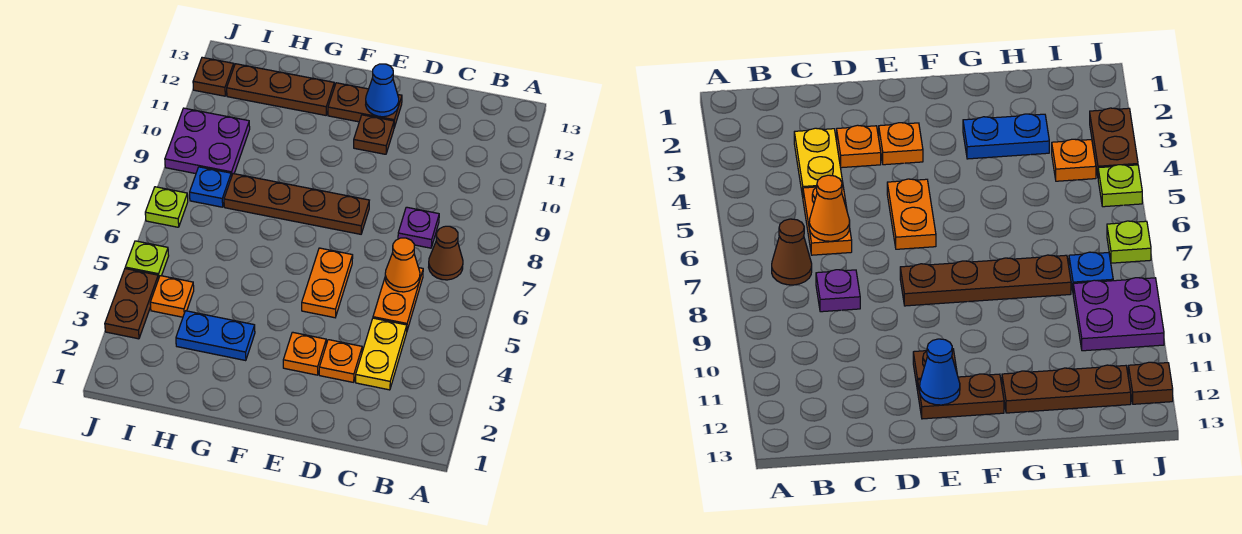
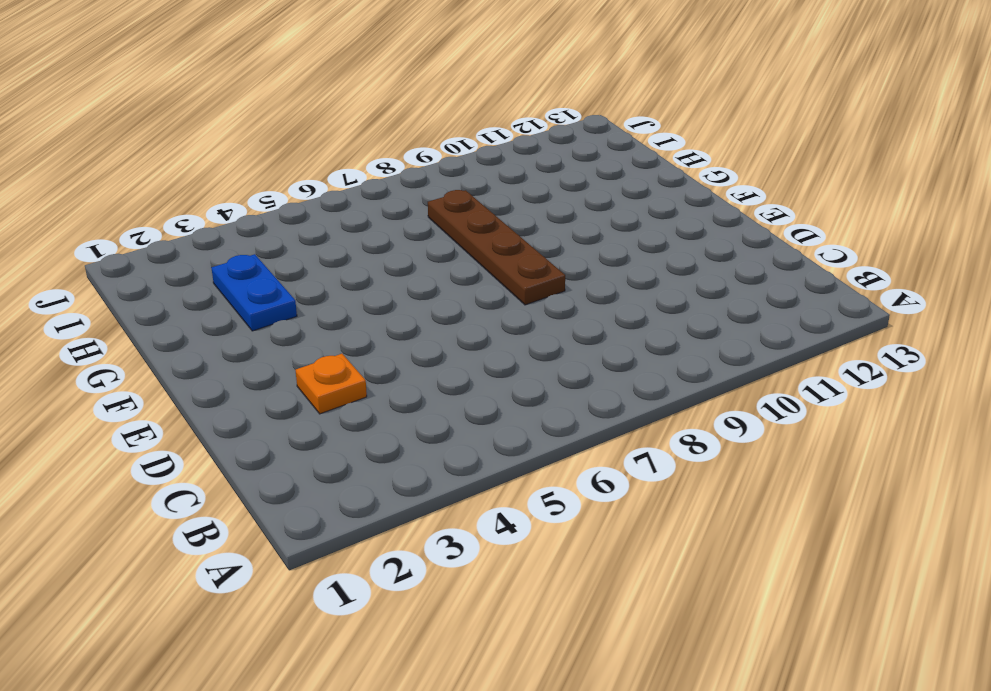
none -> brown 1x1 cone [429,226,463,280]
none -> yellow 1x2 plate [356,318,407,390]
none -> orange 1x2 plate [373,268,423,330]

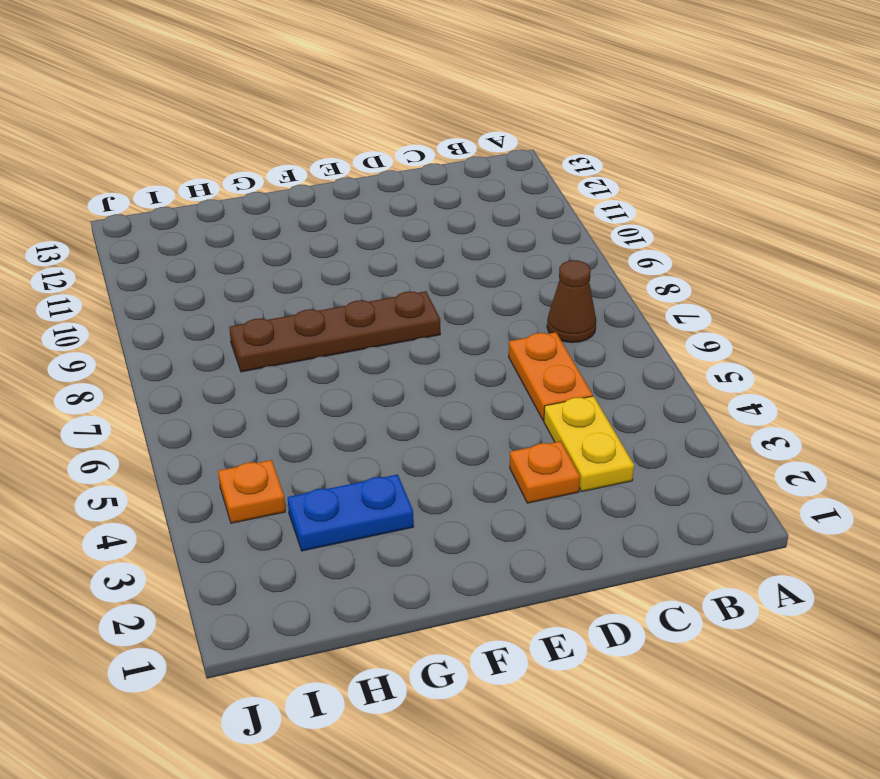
none -> purple 1x1 plate [398,207,439,248]
none -> orange 1x1 plate [283,332,326,375]
none -> orange 1x2 plate [302,248,353,318]

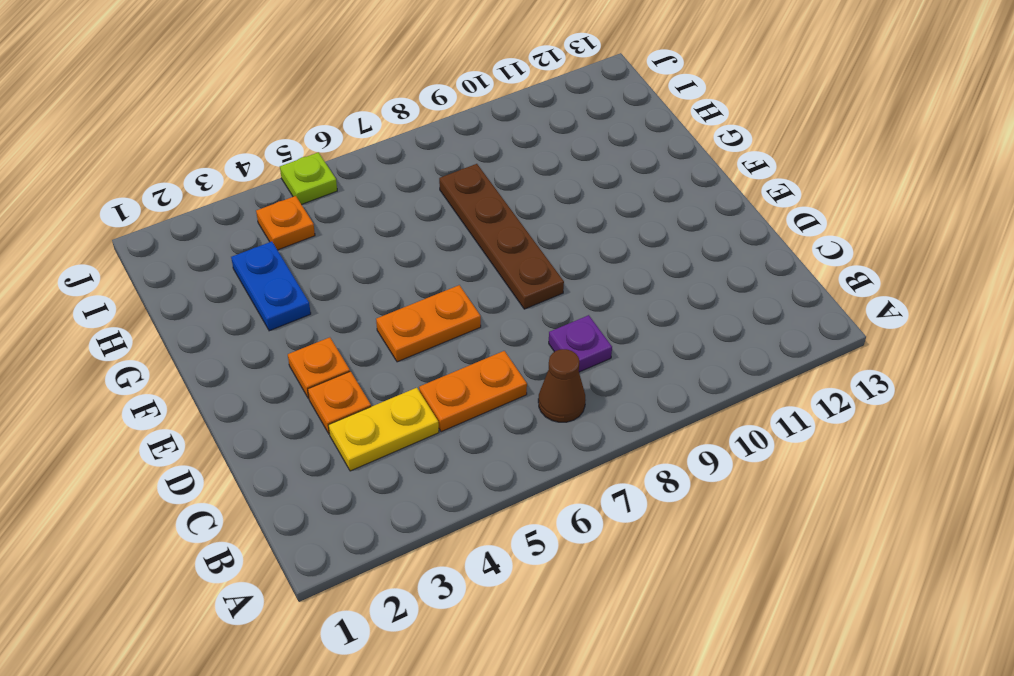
none -> brown 1x1 plate [354,115,394,154]
none -> brown 1x2 plate [328,83,402,127]
none -> brown 1x3 plate [227,64,334,115]

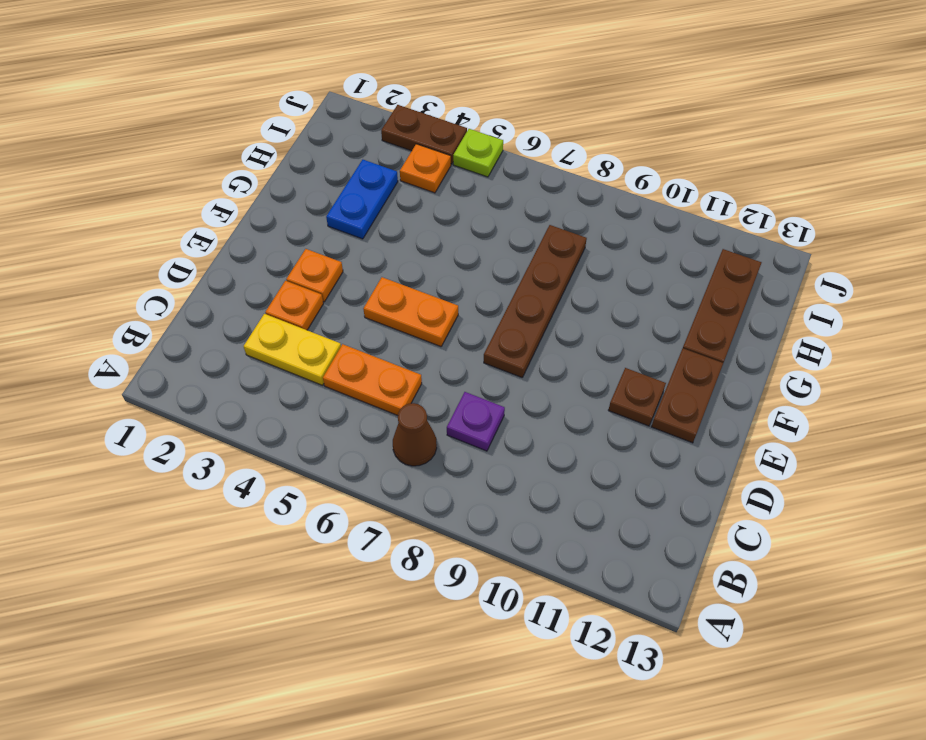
none -> blue 1x1 plate [190,167,231,207]
none -> purple 2x2 plate [165,108,250,177]
none -> lime 1x1 plate [145,187,188,227]

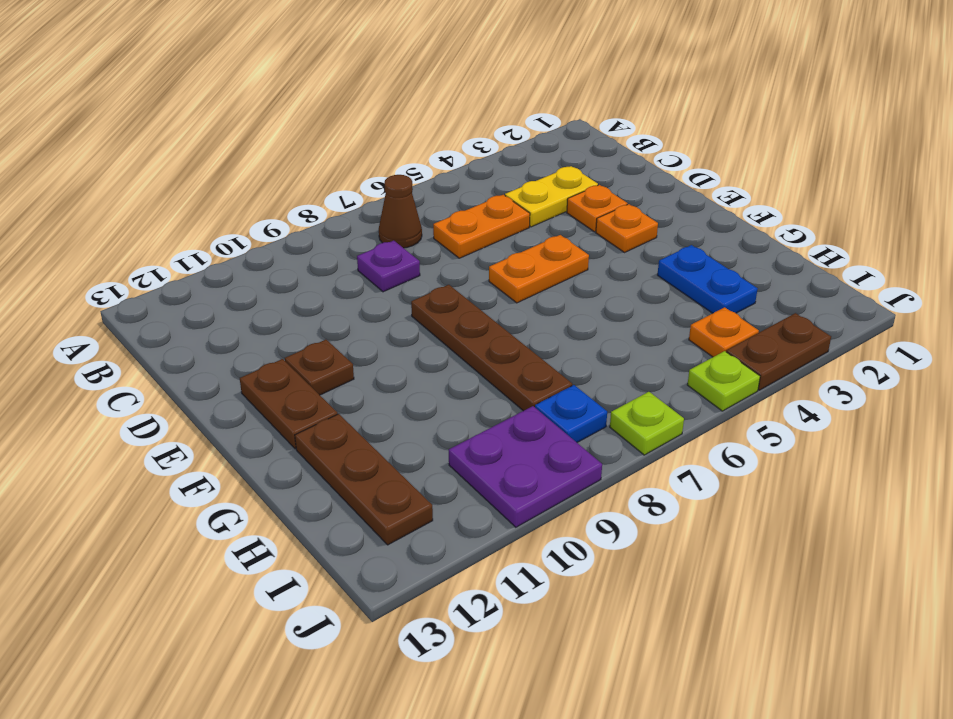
none -> brown 1x1 plate [193,57,234,96]
none -> orange 1x1 cone [385,238,420,292]
none -> blue 1x1 cone [366,64,399,117]

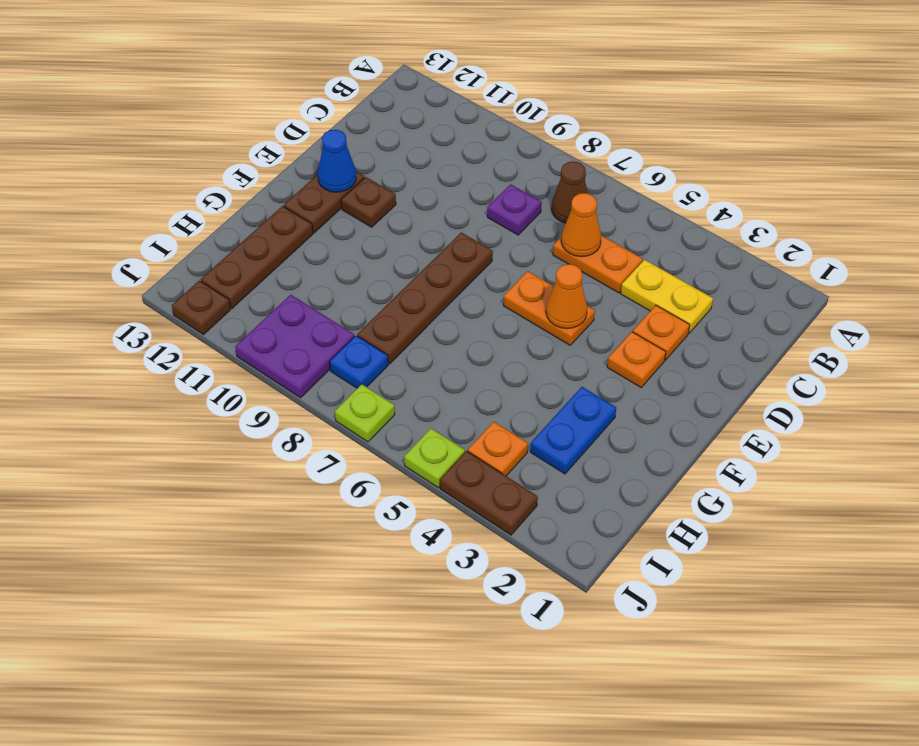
orange 1x1 cone [546,264,587,329] -> none

